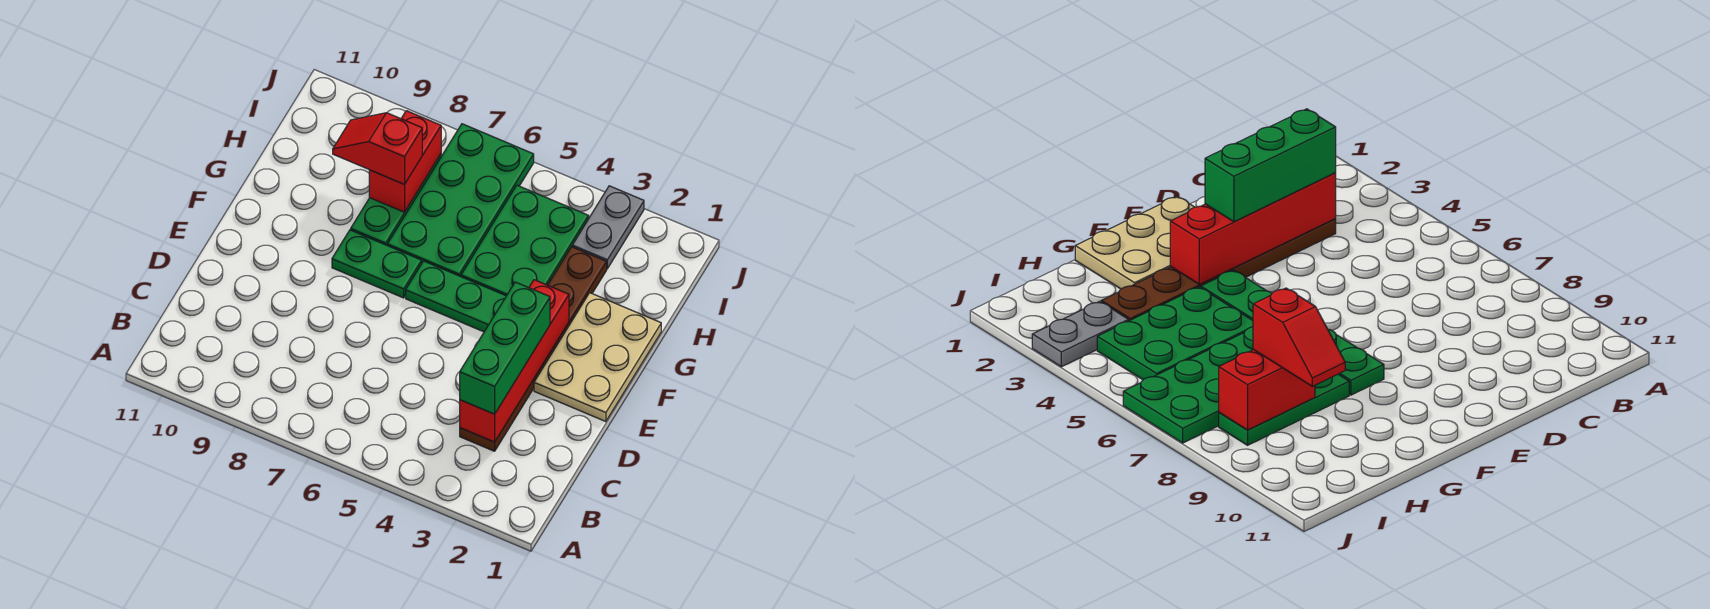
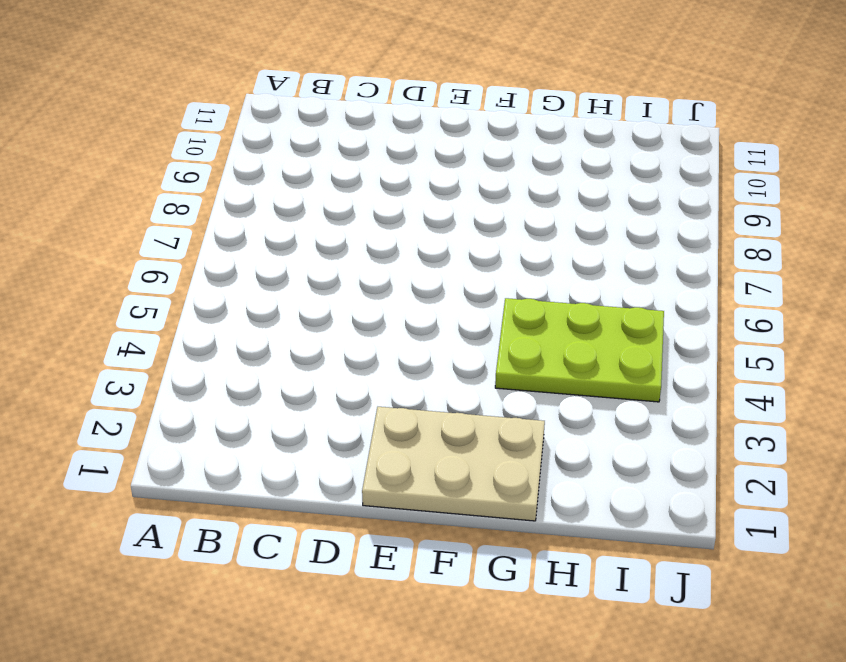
lime 2x3 plate [495,298,664,402] -> green 2x3 plate [461,185,589,296]
none -> brown 1x6 plate [460,247,607,451]
none -> green 1x3 plate [406,261,506,332]
none -> green 1x2 plate [332,230,422,298]

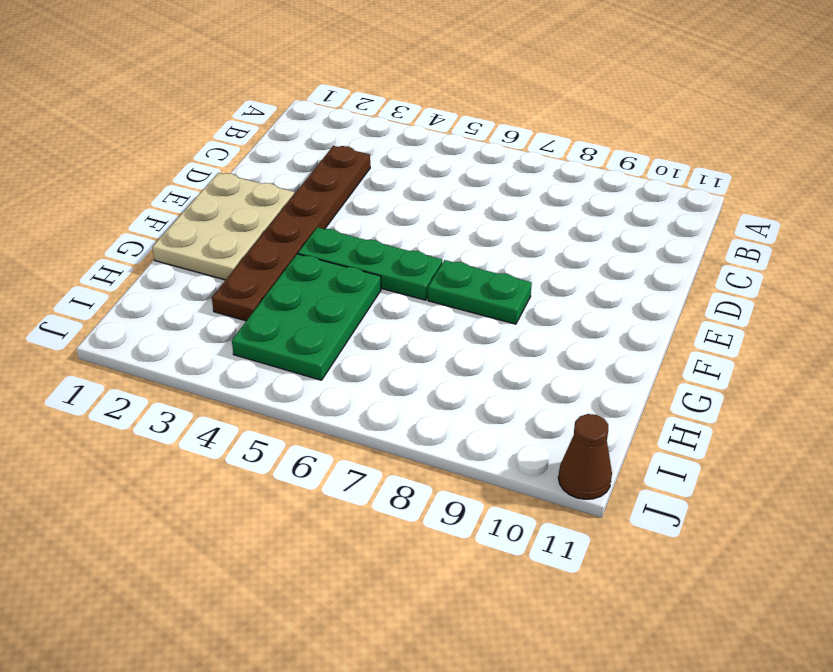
brown 1x1 cone [558,414,612,499] -> none
none -> green 2x4 plate [388,124,534,276]
none -> green 1x3 plate [351,154,441,246]
none -> grey 1x2 plate [572,186,644,269]

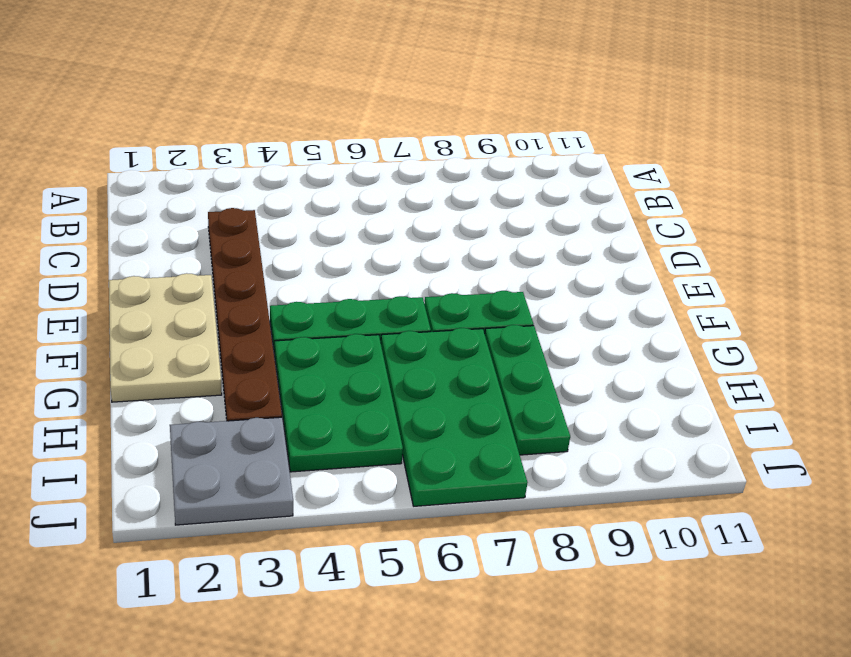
grey 2x2 plate [170,417,293,525] -> grey 1x2 plate [572,186,644,269]
none -> red 1x4 brick [460,280,569,442]
none -> red 1x2 brick [369,111,441,212]
none -> green 1x3 brick [460,282,550,414]

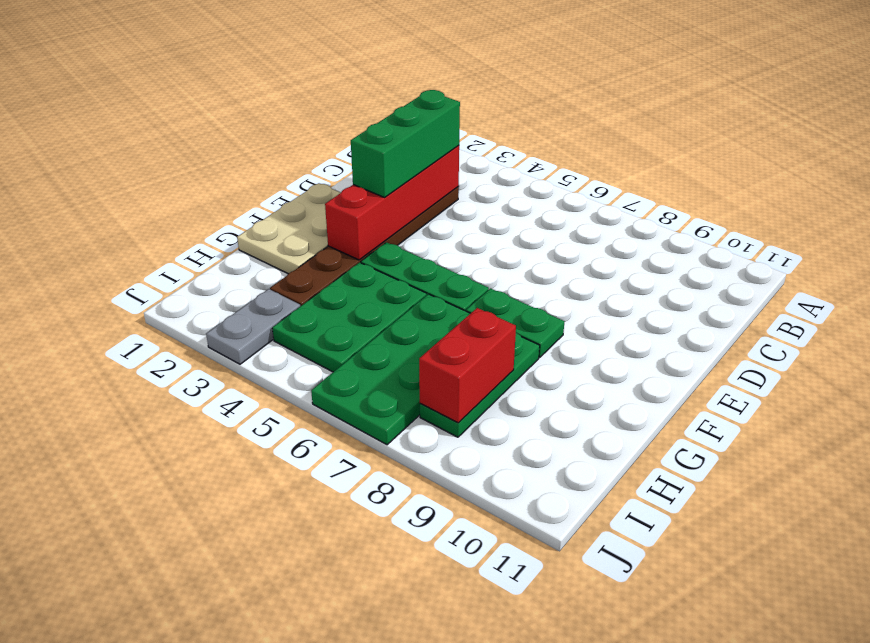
none -> red 1x2 slope [333,113,422,184]

